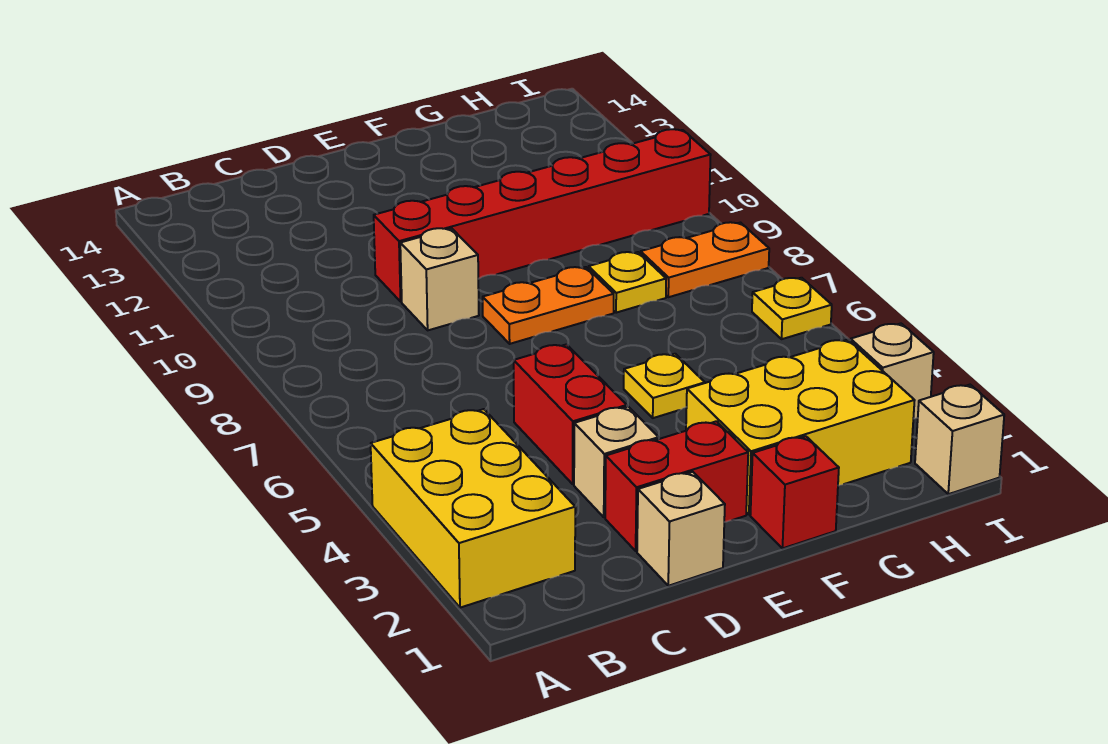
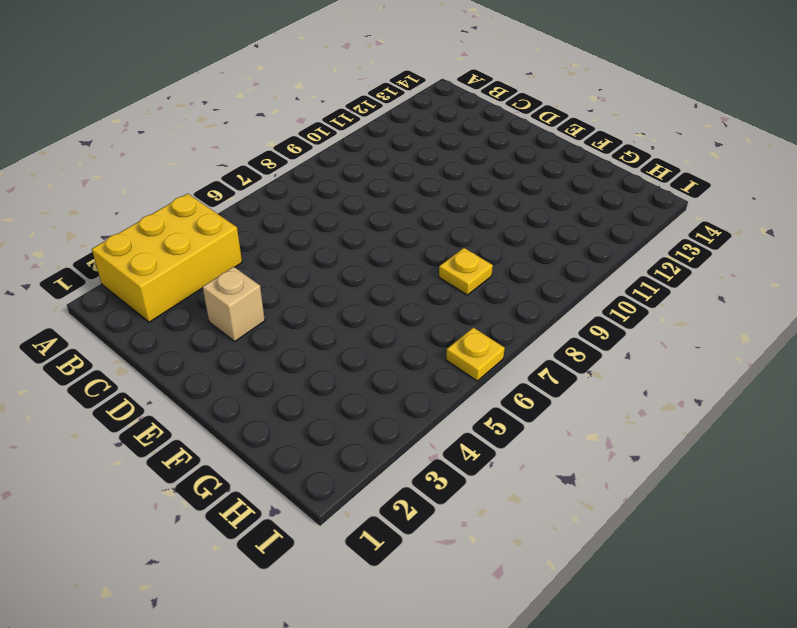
none -> tan 1x1 brick [637,472,725,586]
none -> red 1x2 brick [605,421,748,551]
none -> red 1x2 brick [514,344,627,484]

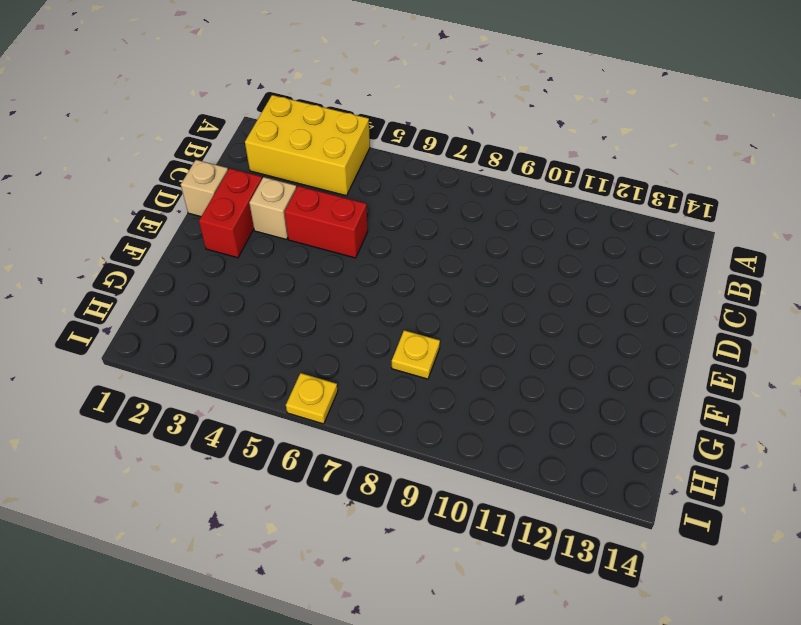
none -> tan 1x1 brick [400,228,479,330]
none -> red 1x6 brick [374,129,711,302]
none -> orange 1x2 plate [483,267,614,344]

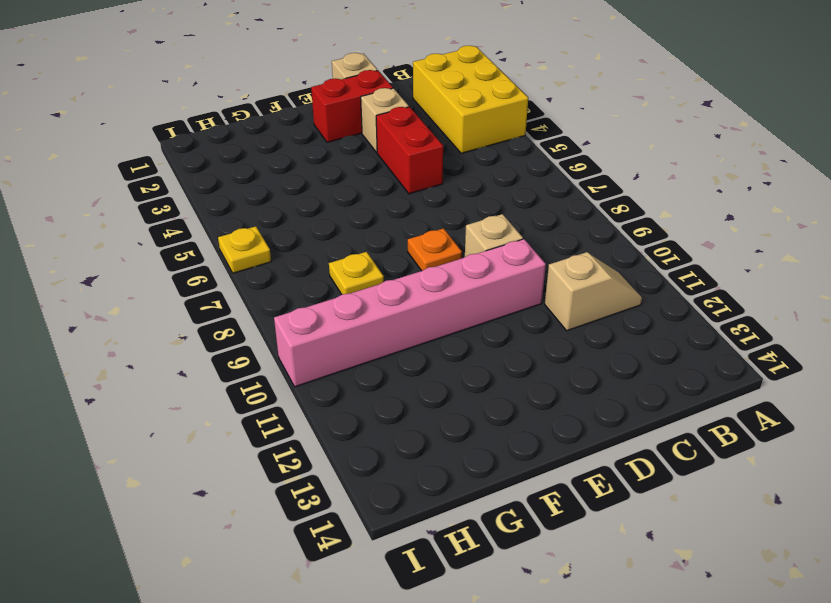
tan 1x2 slope [545,252,642,331] -> none
pink 1x6 brick [274,239,546,387] -> red 1x6 brick [374,129,711,302]
orange 1x1 plate [408,228,462,271] -> orange 1x2 plate [483,267,614,344]
none -> red 1x1 brick [750,436,839,548]
none -> yellow 2x3 brick [686,340,915,515]
none -> yellow 1x1 plate [624,354,705,418]

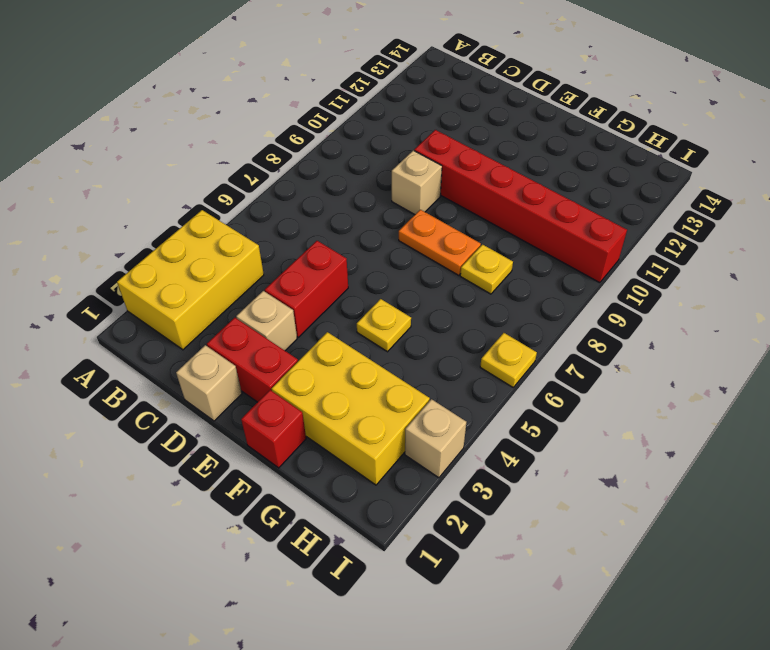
none -> orange 1x2 plate [641,222,769,297]
none -> tan 1x1 brick [915,385,1004,494]

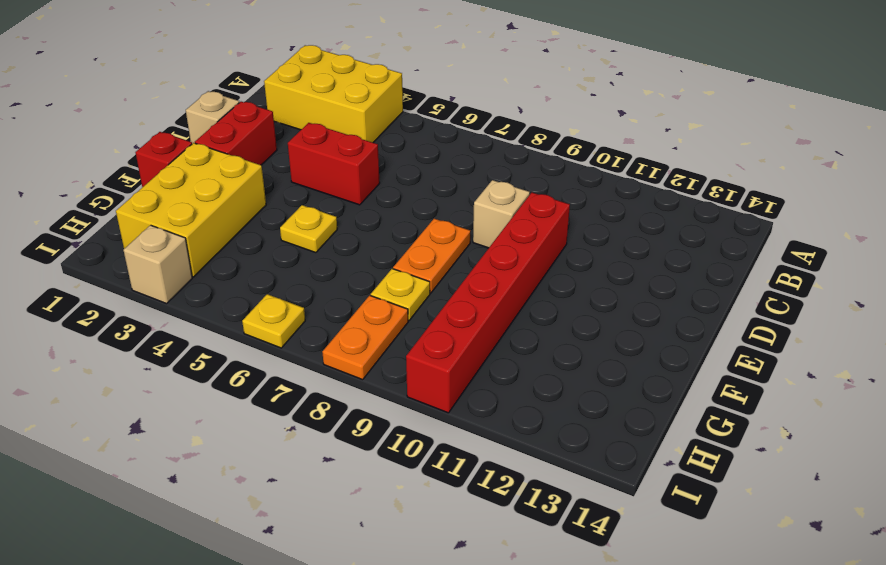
none -> tan 1x1 brick [574,407,659,517]
none -> tan 1x1 brick [915,385,1004,494]

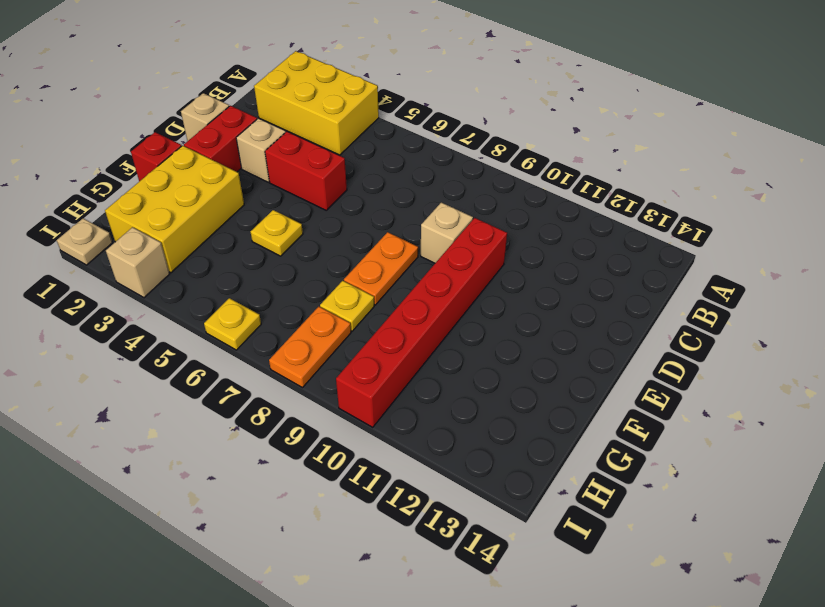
tan 1x1 plate [57,218,113,265] -> tan 1x1 brick [915,385,1004,494]

